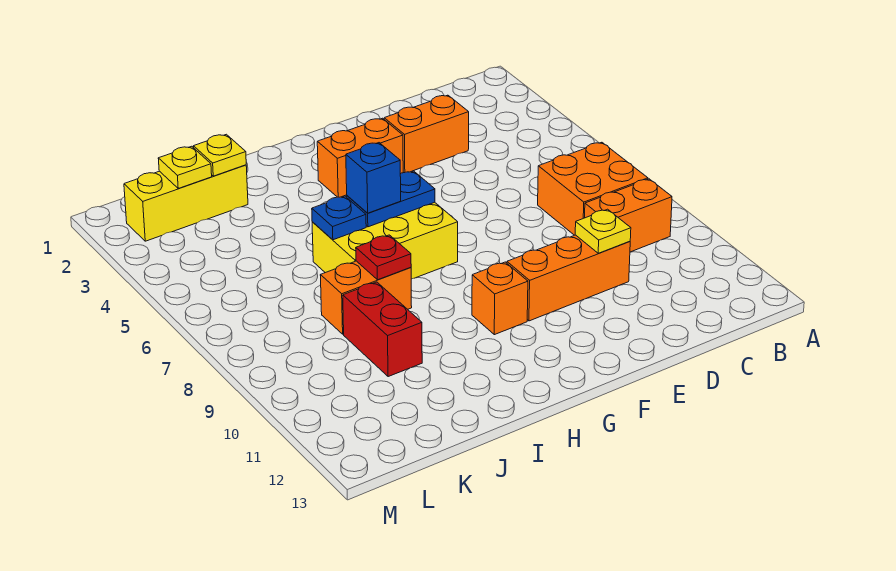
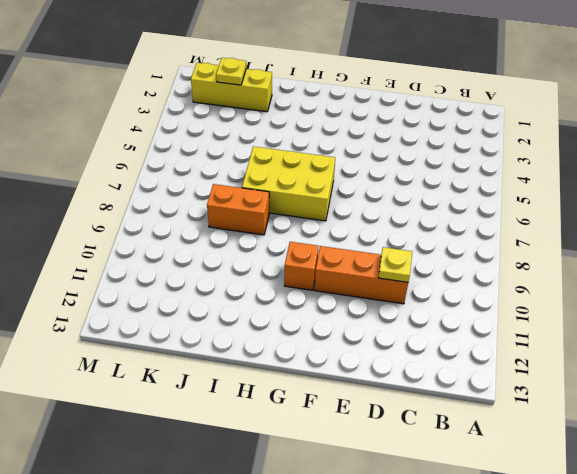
none -> orange 2x2 brick [538,142,648,235]
none -> orange 1x2 brick [585,179,672,252]
none -> orange 1x2 brick [384,95,469,173]

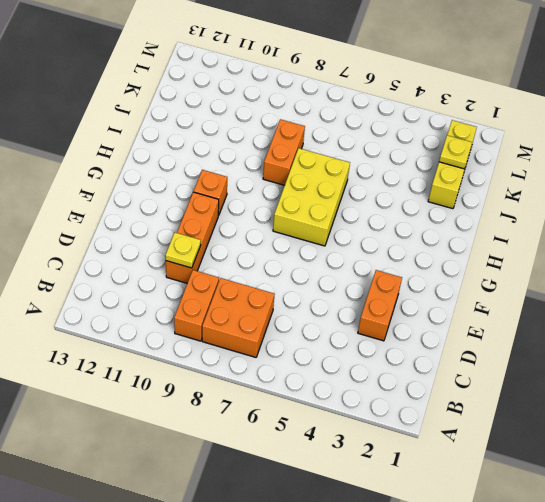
none -> orange 1x2 brick [317,118,403,197]
none -> red 1x2 brick [343,282,422,377]
none -> blue 1x2 plate [347,171,435,227]

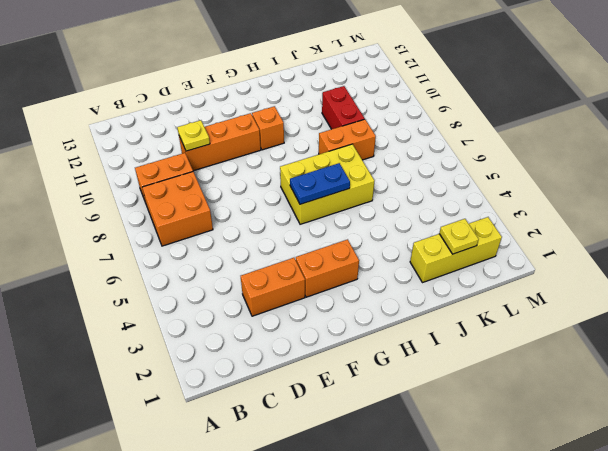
none -> blue 1x1 plate [312,196,366,240]
none -> red 1x1 plate [356,235,411,280]
none -> yellow 1x1 plate [193,134,246,176]

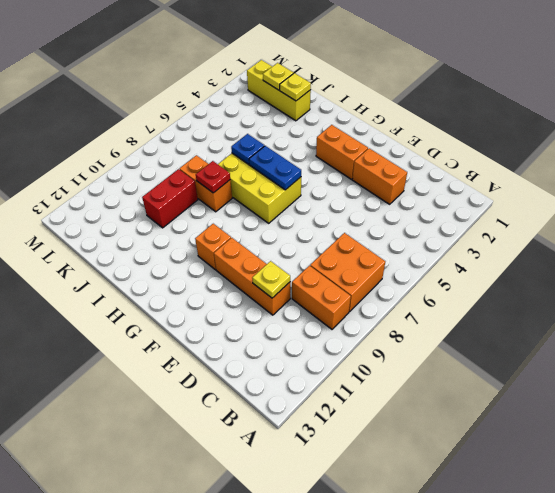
none -> blue 1x1 brick [346,143,401,213]

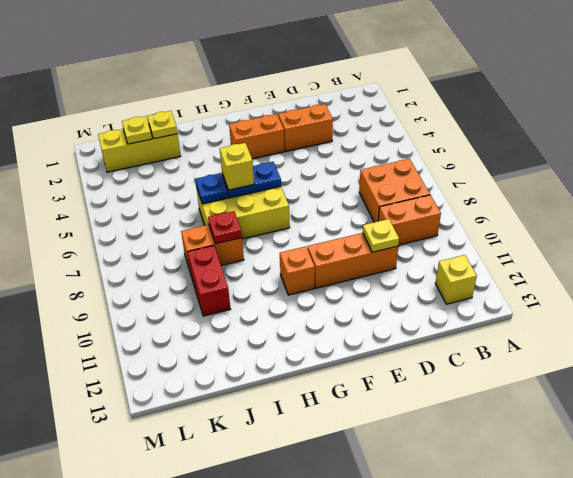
yellow 1x1 brick [435,255,477,304] -> none
yellow 1x1 brick [220,143,254,190] -> blue 1x1 brick [346,143,401,213]

